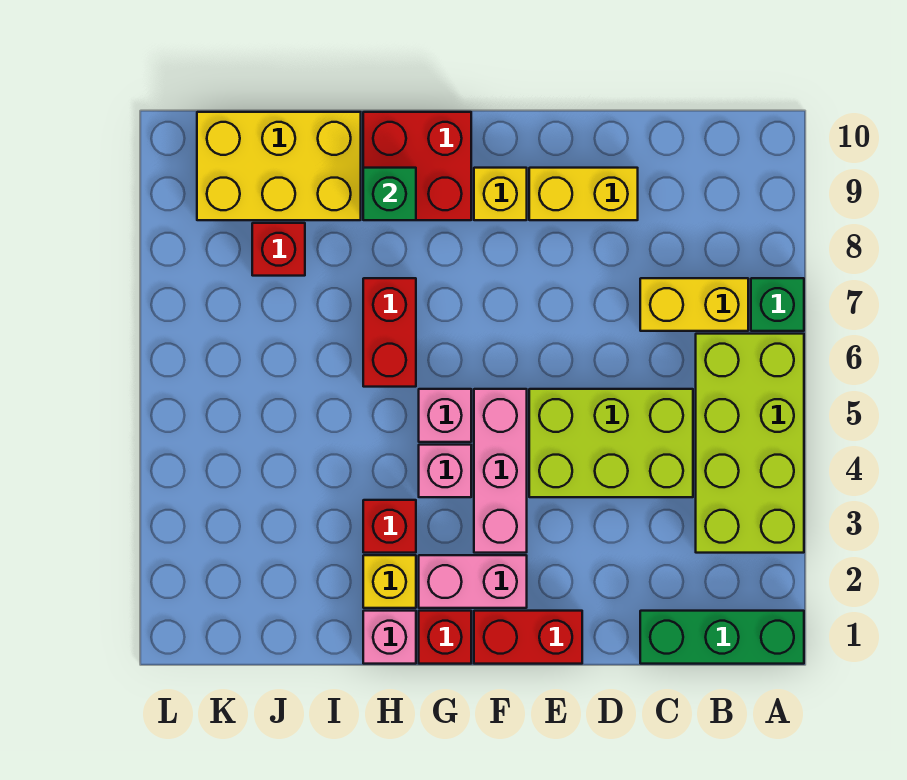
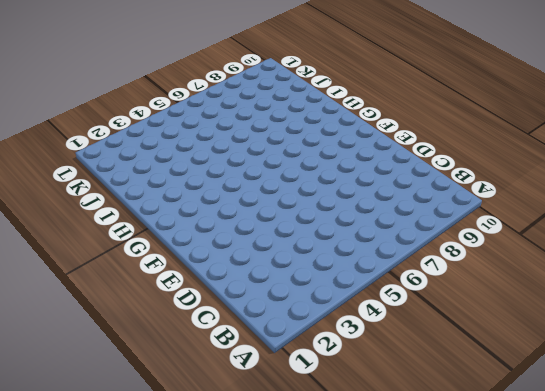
none -> green 1x3 brick [640,611,804,664]
none -> lime 2x4 brick [696,334,804,553]
none -> green 1x1 brick [751,278,804,331]

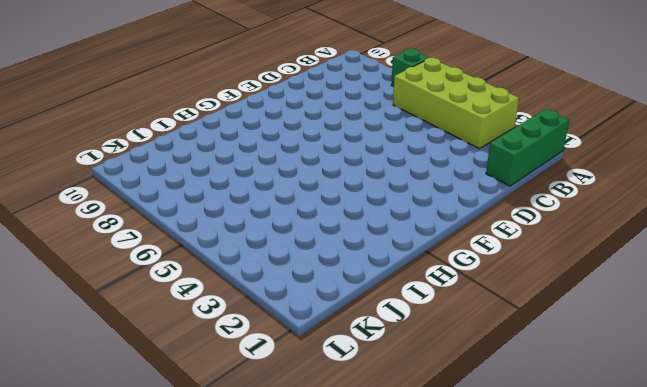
none -> yellow 1x2 brick [640,278,748,331]
none -> lime 2x3 brick [529,389,693,497]
none -> yellow 1x2 brick [529,168,638,220]

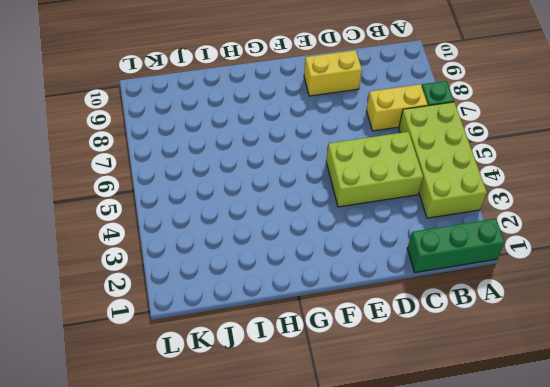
none -> red 1x2 brick [474,611,582,664]
none -> pink 1x2 brick [419,555,527,608]
none -> pink 1x3 brick [474,389,527,553]

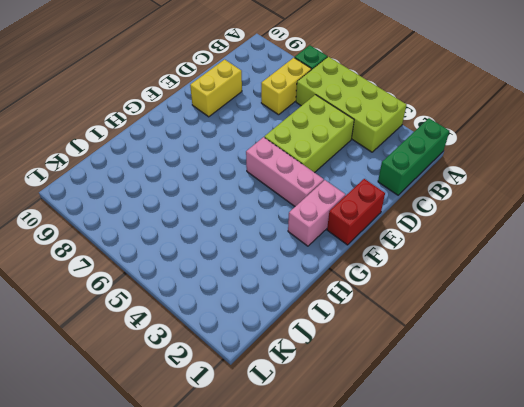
none -> yellow 1x1 brick [474,168,527,220]
none -> red 1x1 brick [419,611,471,664]
none -> pink 1x1 brick [419,445,471,497]

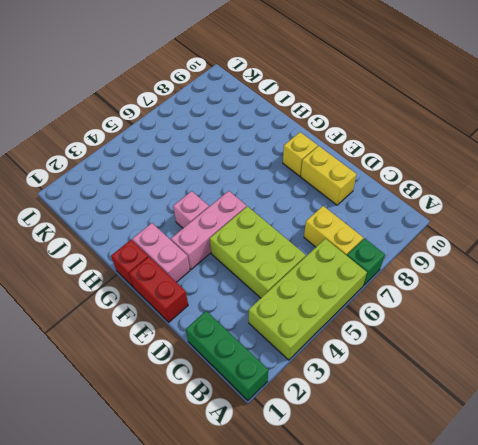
none -> pink 1x1 brick [419,389,471,442]
none -> red 2x2 brick [363,112,471,220]
none -> pink 1x1 brick [363,611,416,664]

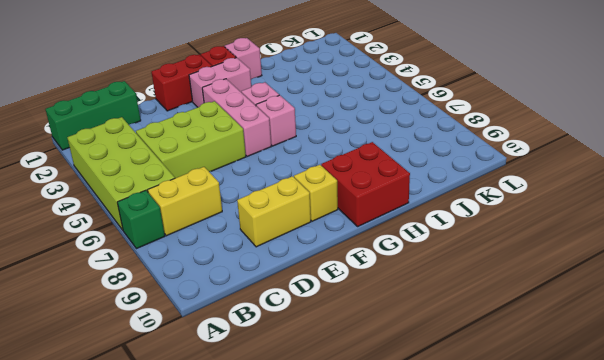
none -> yellow 1x1 brick [363,555,416,608]
none -> red 1x1 brick [363,500,416,553]
none -> red 1x2 brick [363,278,416,387]

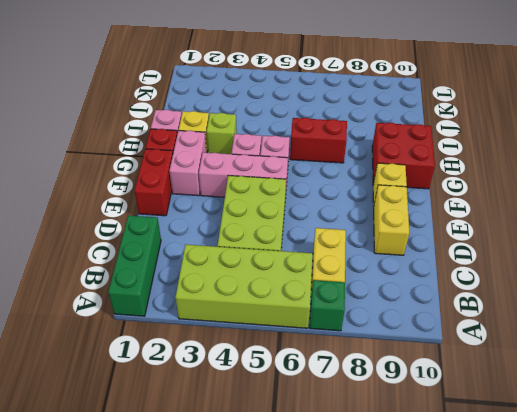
lime 1x1 brick [207,113,237,154] -> red 1x1 brick [363,500,416,553]
none -> yellow 2x3 brick [197,112,361,220]
none -> red 1x1 brick [252,223,305,276]
none -> green 1x1 brick [363,168,416,220]

